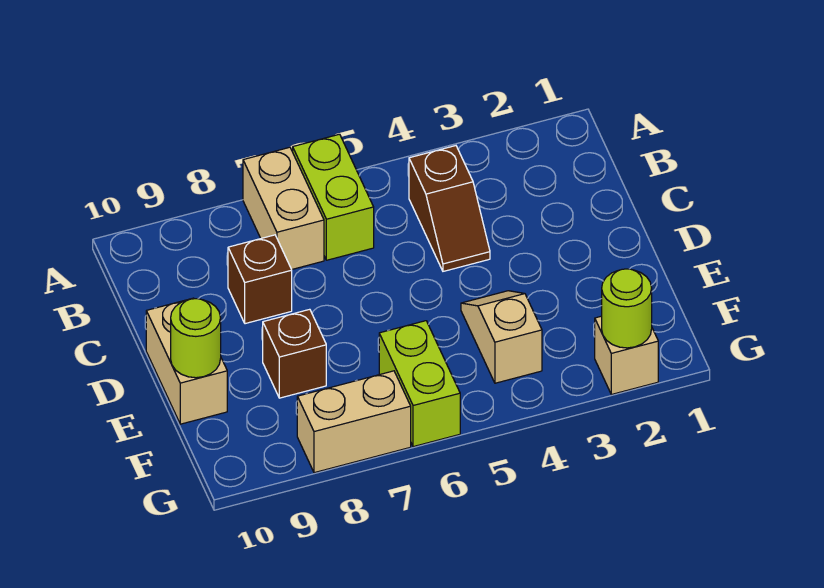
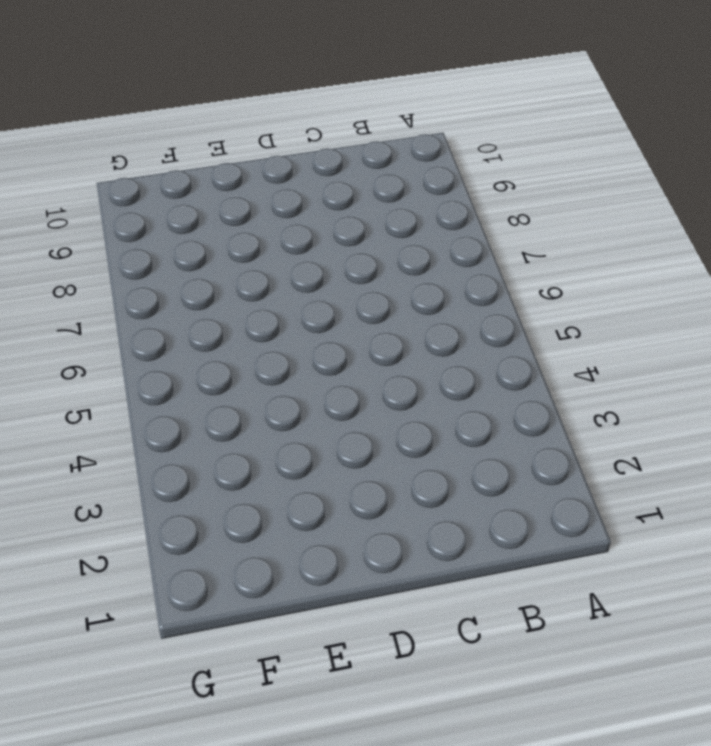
none -> lime 1x2 brick [293,134,374,260]
none -> tan 1x2 brick [243,147,324,270]
none -> brown 1x2 slope [409,146,490,271]

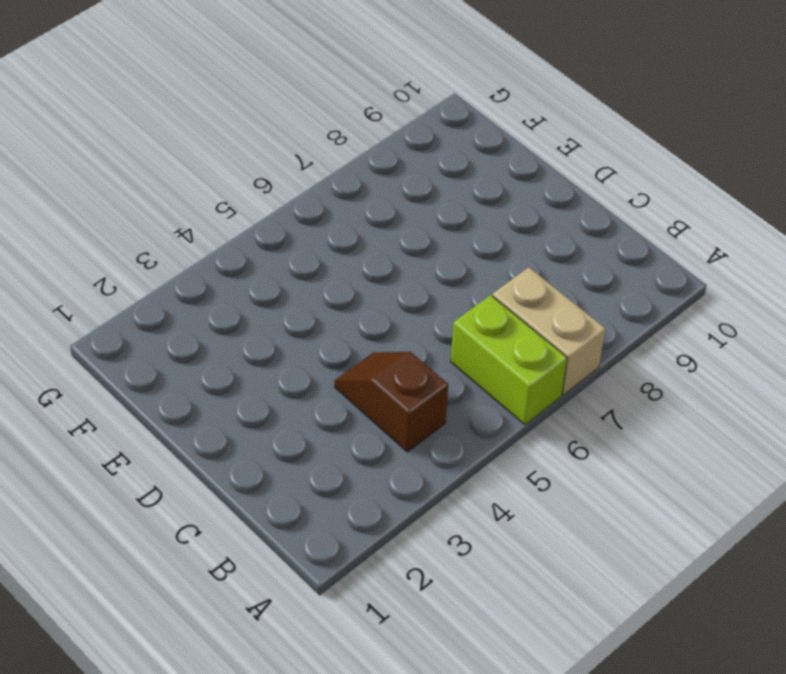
none -> brown 1x1 brick [228,235,292,324]
none -> tan 1x2 brick [146,298,227,424]
none -> tan 1x2 slope [461,291,542,383]

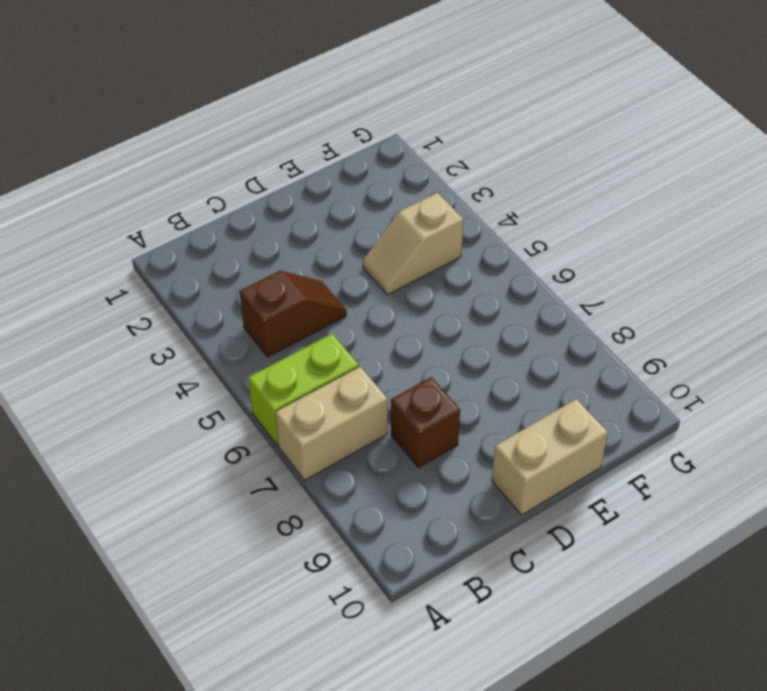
none -> brown 1x1 brick [263,309,326,398]
none -> lime 1x2 brick [379,321,460,447]
none -> tan 1x1 brick [595,316,658,394]

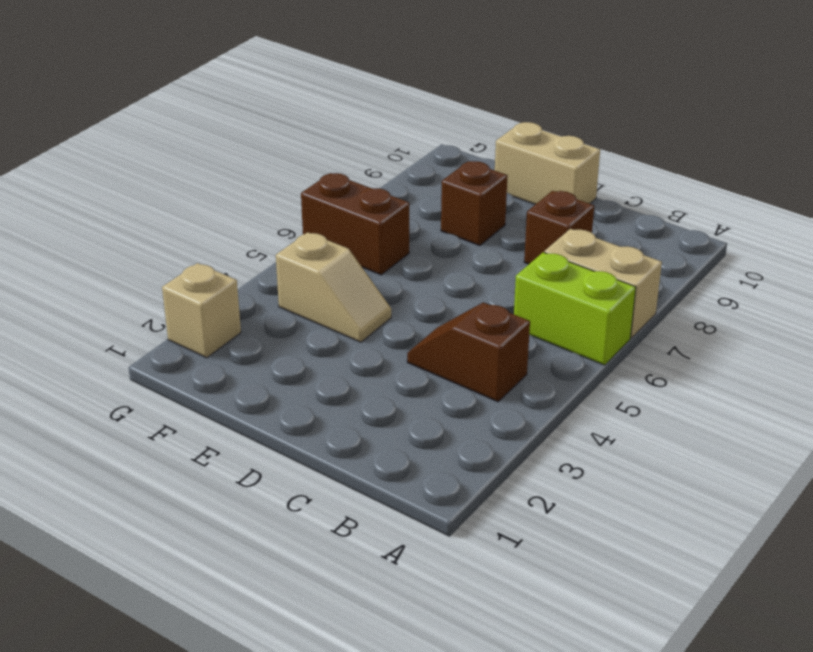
brown 1x2 brick [301,173,409,275] -> lime 1x2 brick [379,321,460,447]
none -> tan 1x2 brick [297,371,411,473]
none -> lime 1x1 round brick [171,299,221,378]
none -> lime 1x1 round brick [602,269,652,348]

